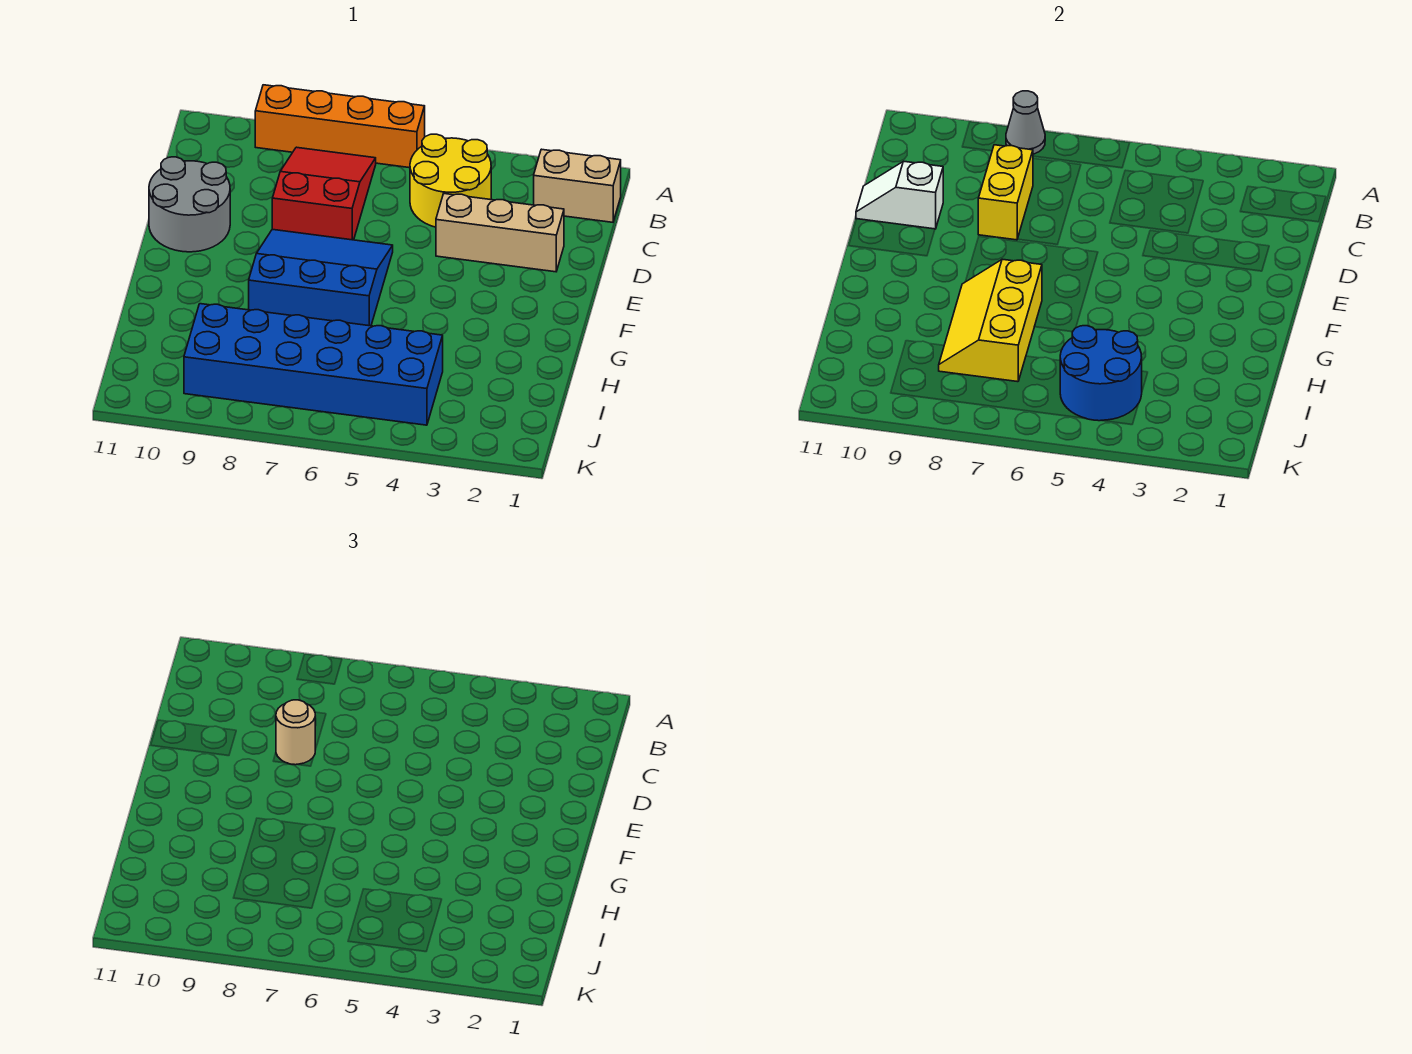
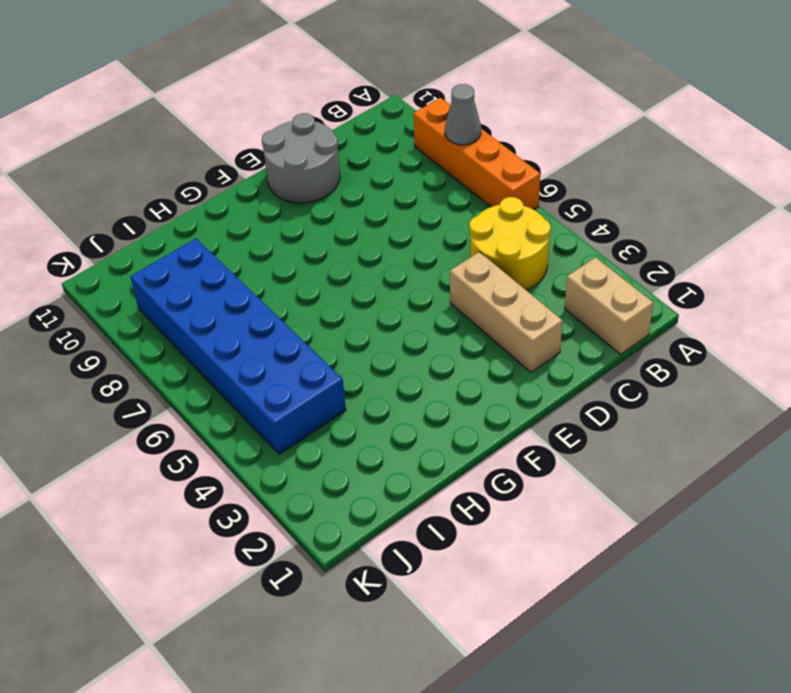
none -> red 2x3 slope [272,147,376,240]
none -> blue 3x3 slope [249,229,393,326]
none -> yellow 1x2 brick [978,145,1033,240]

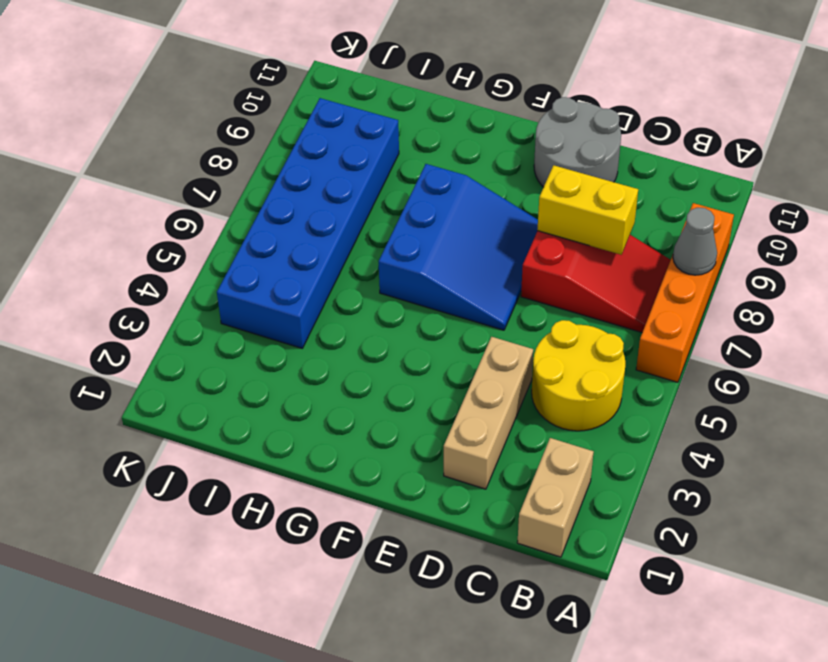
none -> white 1x2 slope [856,161,943,229]
none -> yellow 2x3 slope [939,259,1042,382]
none -> blue 2x2 round brick [1060,326,1142,421]

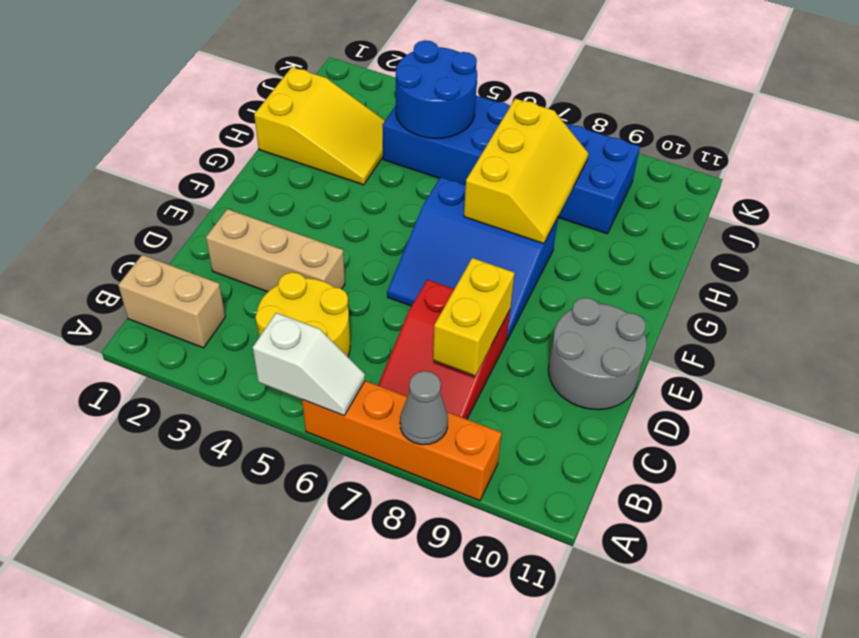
white 1x2 slope [253,313,365,416] -> white 1x2 slope moved to [856,161,943,229]
yellow 2x3 slope [254,67,385,185] -> none
none -> tan 1x1 round brick [276,700,315,765]

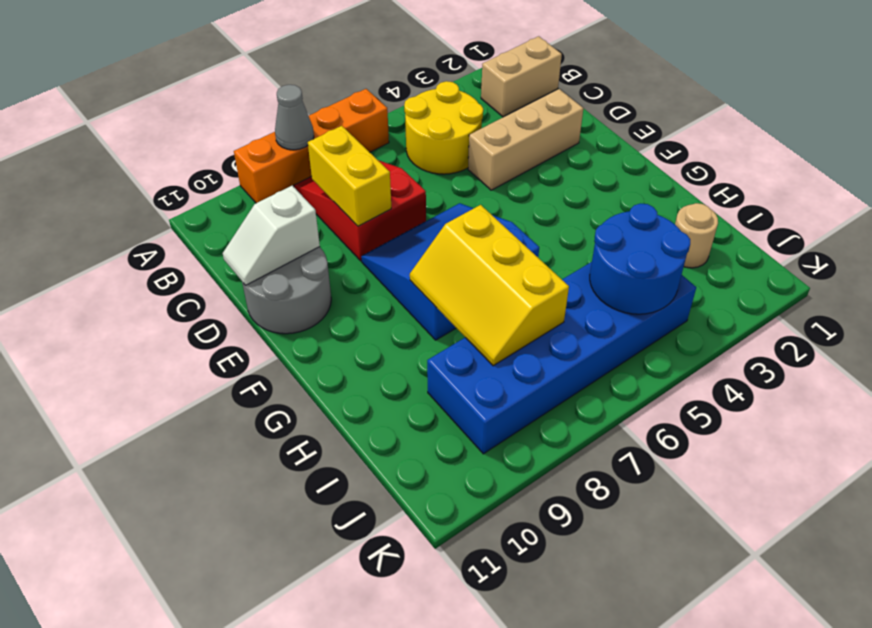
tan 1x1 round brick [675,203,718,268] -> tan 1x1 round brick moved to [276,700,315,765]

